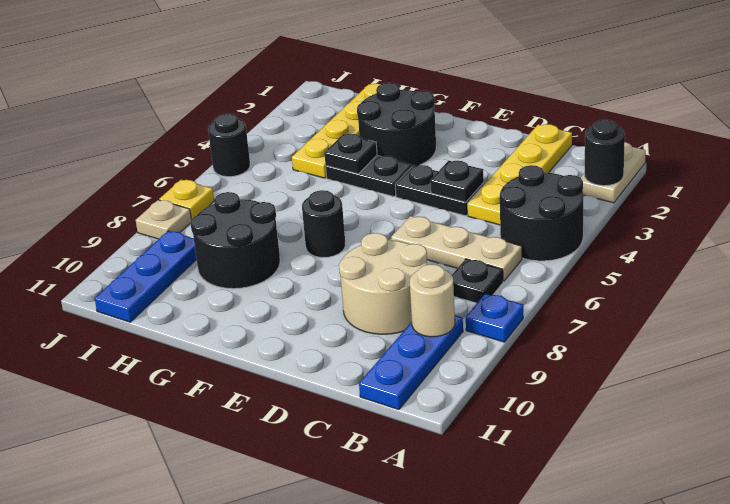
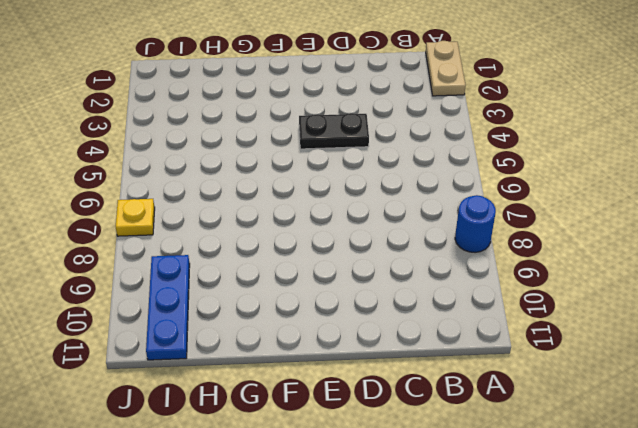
blue 1x1 round brick [455,195,496,252] -> blue 1x1 plate [466,294,523,342]
none -> black 2x2 round brick [500,165,584,261]
none -> tan 1x3 plate [391,216,522,281]
none -> black 1x1 plate [452,259,503,303]

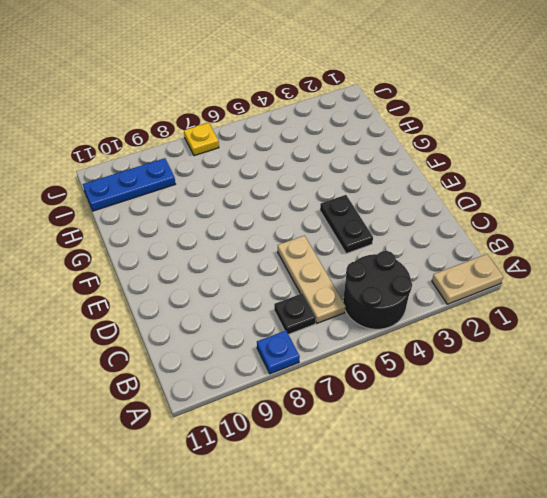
none -> blue 1x3 plate [359,316,463,410]
none -> yellow 1x4 plate [468,124,572,225]
none -> tan 2x2 round brick [339,233,427,334]

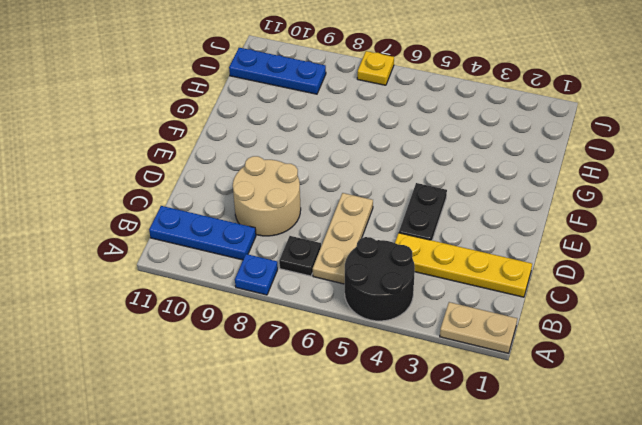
none -> black 2x2 round brick [357,83,436,166]
none -> black 1x2 plate [326,156,412,197]
none -> black 1x1 round brick [302,190,345,258]

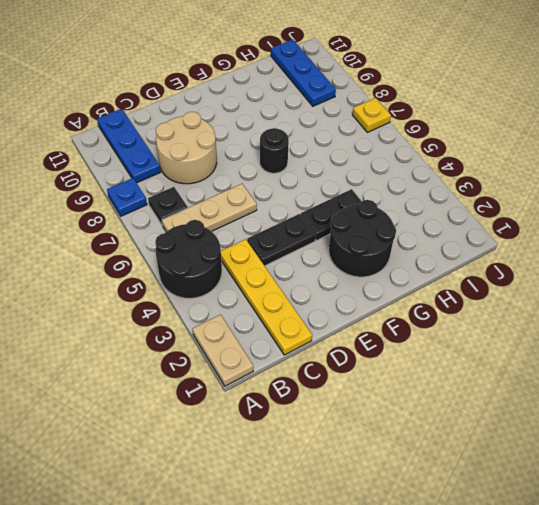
none -> black 2x2 round brick [190,192,280,289]
none -> yellow 1x4 plate [292,84,381,178]
none -> black 1x1 round brick [208,114,250,177]

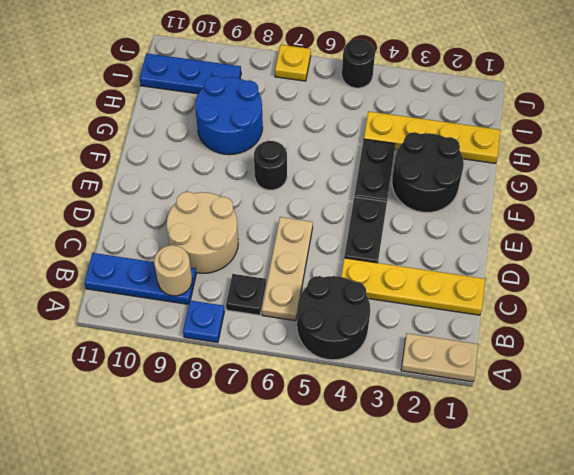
blue 2x2 round brick [195,76,263,155] -> black 2x2 round brick [190,192,280,289]
none -> tan 1x1 plate [136,200,191,239]
none -> black 1x1 round brick [585,120,625,186]
none -> black 1x1 plate [430,161,484,202]

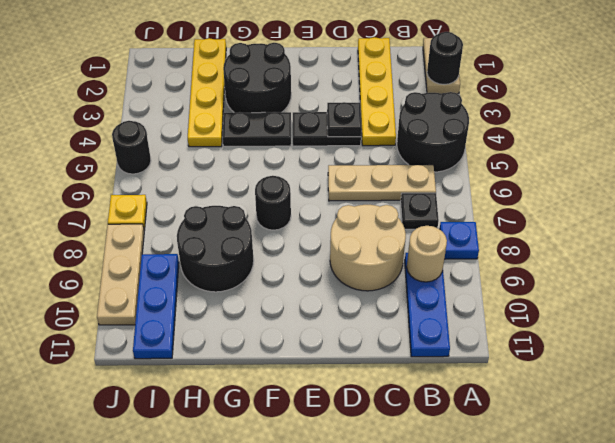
tan 1x3 plate [97,224,144,325] -> tan 1x1 plate [136,200,191,239]
none -> black 1x1 plate [324,134,377,174]

